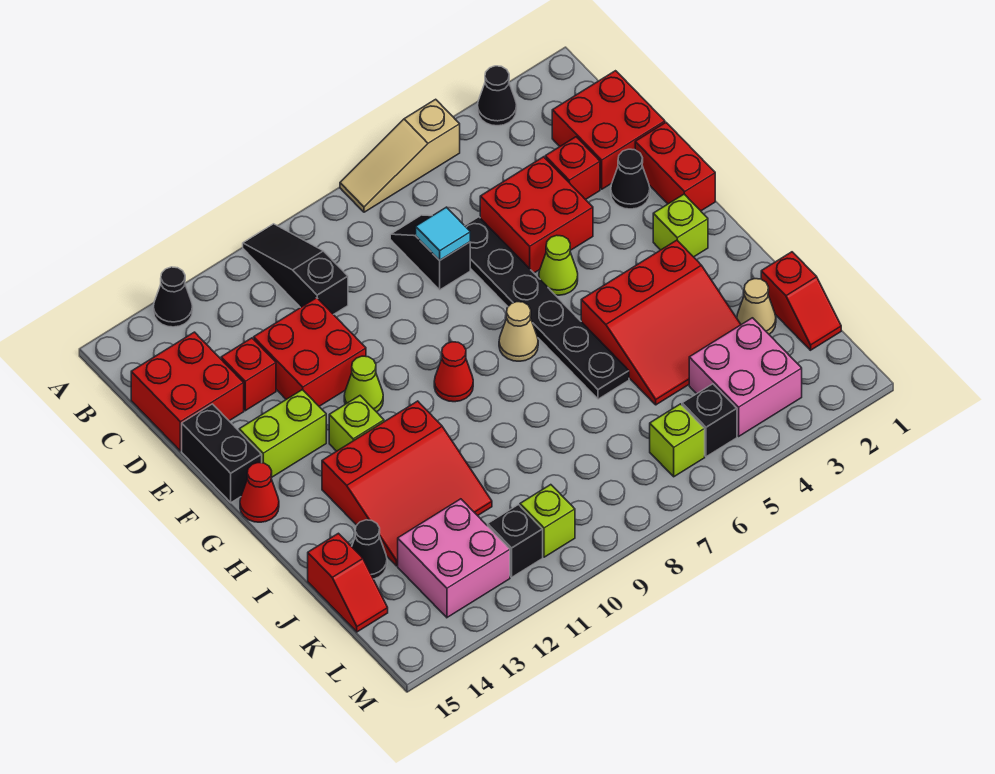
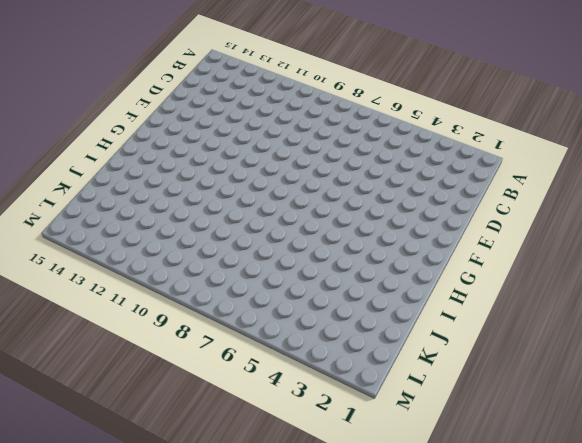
none -> black 1x1 cone [478,66,517,126]
none -> tan 1x3 slope [340,99,460,212]
none -> black 1x3 slope [243,224,348,315]
none -> black 1x1 cone [153,267,193,327]

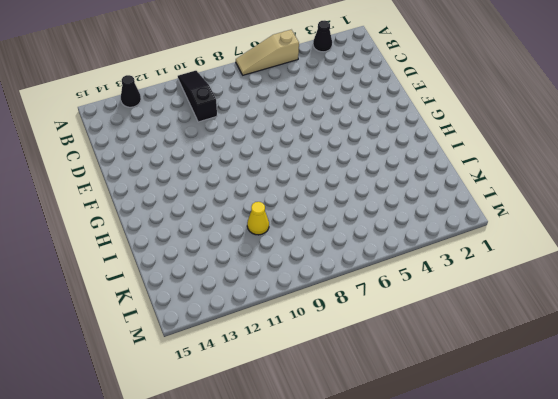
yellow 1x1 cone [247,202,269,235] -> none
none -> red 2x2 brick [552,71,665,189]
none -> black 1x2 slope [390,215,470,290]
none -> red 2x2 brick [131,332,244,451]
none -> red 1x1 brick [545,137,600,200]

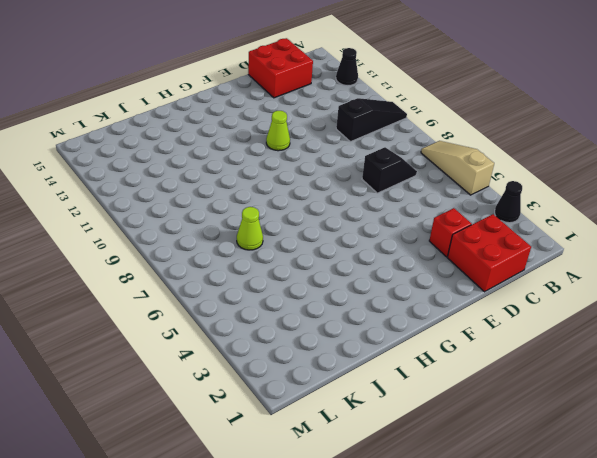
lime 1x1 cone [237,207,263,250] -> lime 1x1 cone moved to [539,235,578,295]
none -> red 2x2 brick [480,157,593,273]
none -> black 1x6 plate [465,217,629,399]
none -> red 2x2 brick [254,298,366,406]
none -> red 1x1 brick [221,338,276,411]

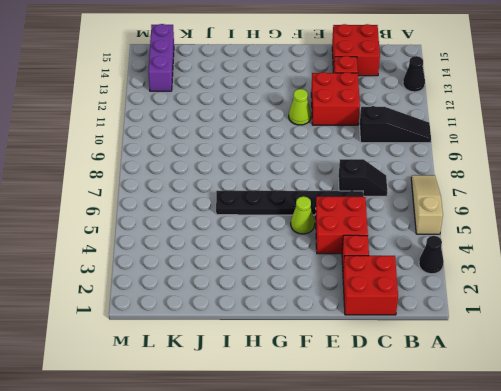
purple 1x3 brick [148,24,174,91] -> pink 2x2 brick [398,499,510,617]
none -> red 1x2 brick [635,123,715,211]
none -> black 1x1 cone [611,149,650,209]
none -> black 1x2 brick [182,404,262,503]
none -> lime 1x2 brick [239,390,326,478]

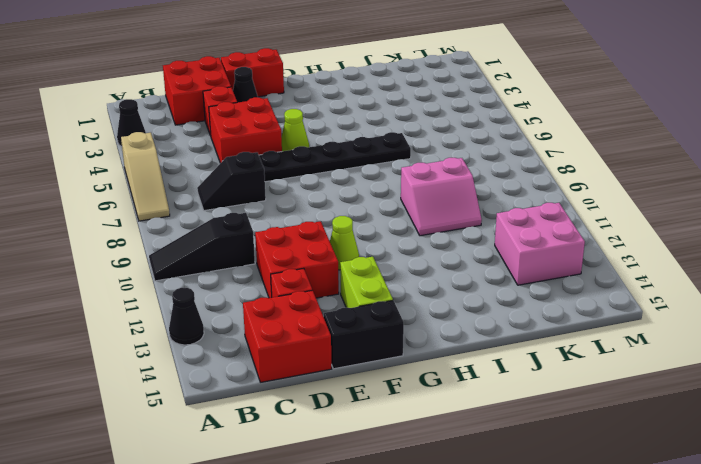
pink 2x2 slope [401,158,482,236] -> none
none -> lime 1x1 brick [653,194,708,257]
none -> tan 1x1 cone [499,302,538,361]
none -> red 1x1 cone [434,342,473,402]
none -> lime 1x1 brick [329,396,384,451]

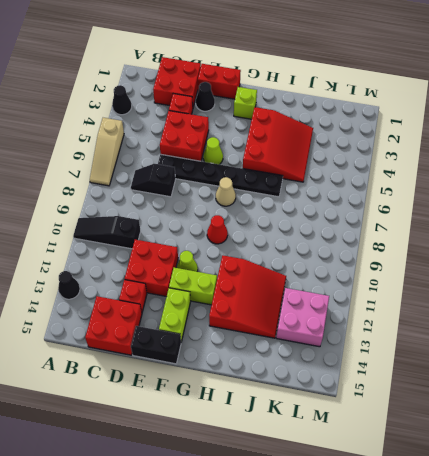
lime 1x2 brick [169,268,217,305] -> lime 1x1 brick [329,396,384,451]
none -> red 1x1 cone [240,463,279,522]
none -> red 1x2 slope [761,252,841,350]
none -> tan 1x1 cone [737,279,776,334]
none -> black 1x1 cone [352,520,387,579]

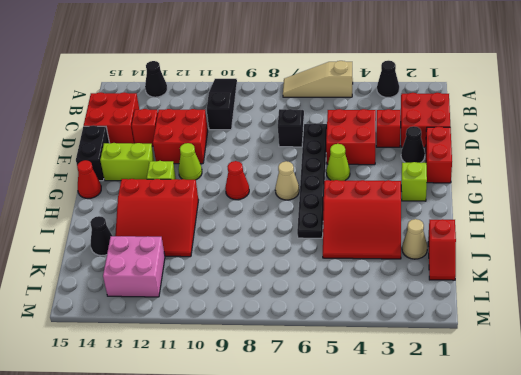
none -> red 1x2 slope [308,533,388,632]
none -> pink 2x2 brick [689,318,802,436]
none -> black 1x1 brick [682,384,737,457]
none -> lime 1x1 brick [650,404,705,477]

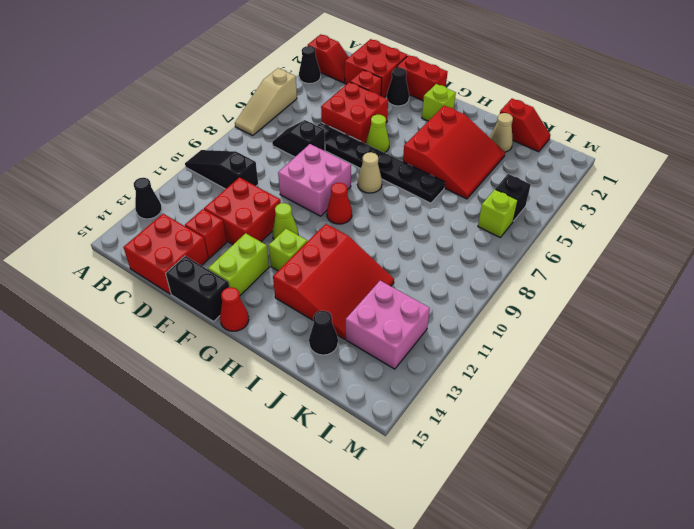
red 1x2 slope [308,34,349,83] -> red 1x2 slope moved to [308,533,388,632]
pink 2x2 brick [278,144,351,216] -> pink 2x2 brick moved to [689,318,802,436]
none -> lime 1x1 brick [520,485,575,557]
none -> black 1x1 brick [488,505,543,577]
none -> cyan 1x1 tile [416,207,470,260]

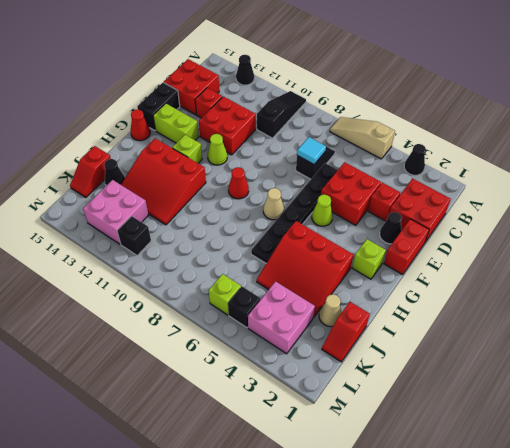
none -> lime 1x1 brick [520,485,575,557]

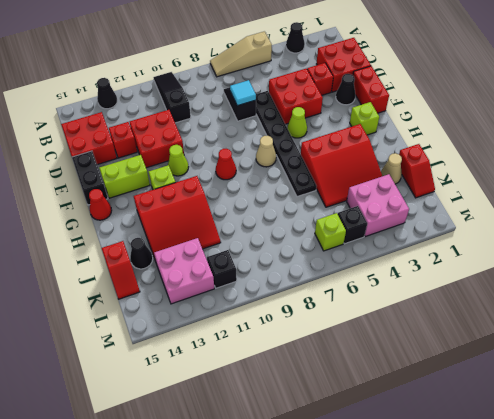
none -> lime 1x1 brick [520,485,575,557]

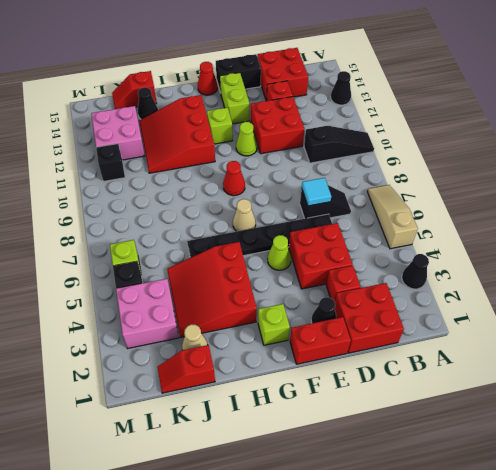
none -> lime 1x1 brick [520,485,575,557]

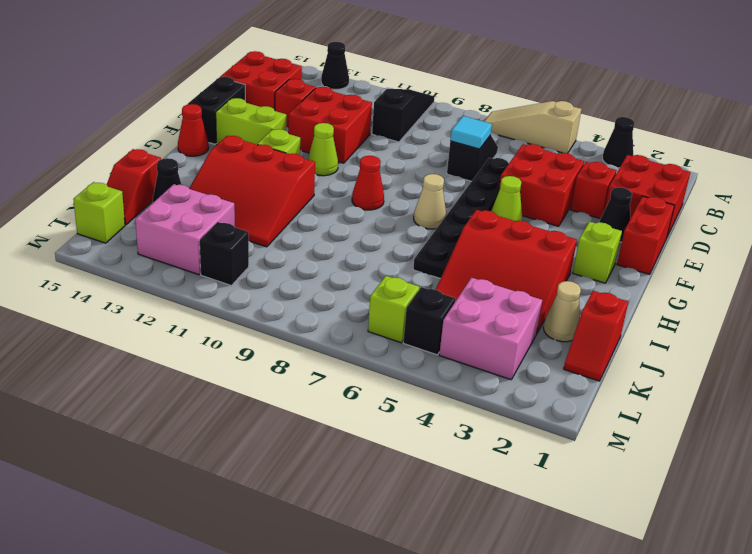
lime 1x1 brick [73,182,125,243] -> lime 1x1 brick moved to [520,485,575,557]

